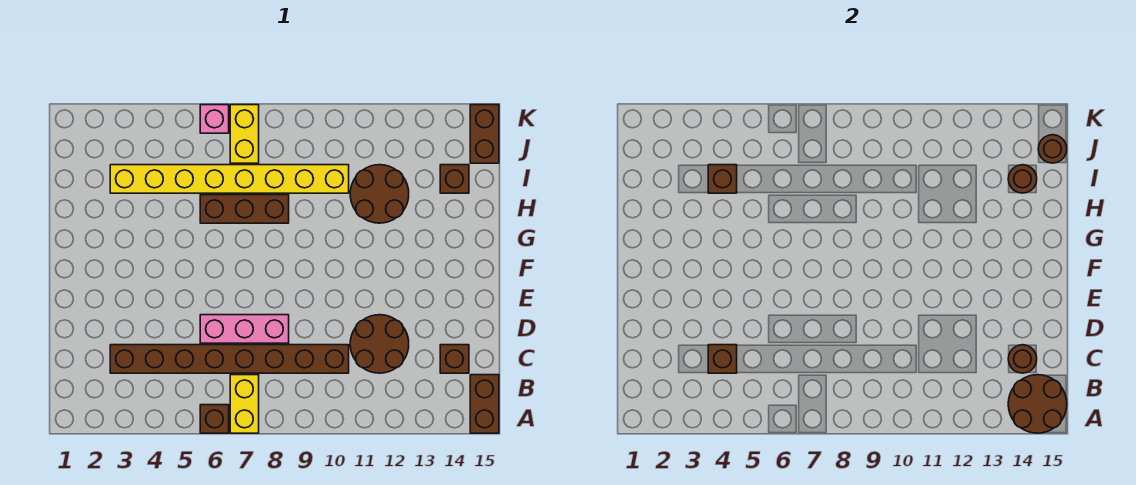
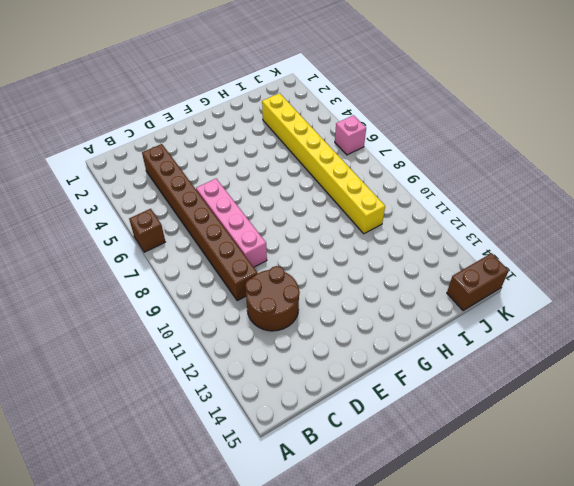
pink 1x4 brick [196,179,267,267] -> pink 1x3 brick [200,315,289,343]
none -> yellow 1x2 brick [230,375,259,433]
none -> brown 1x2 brick [470,375,499,433]
none -> brown 1x1 brick [440,345,469,373]

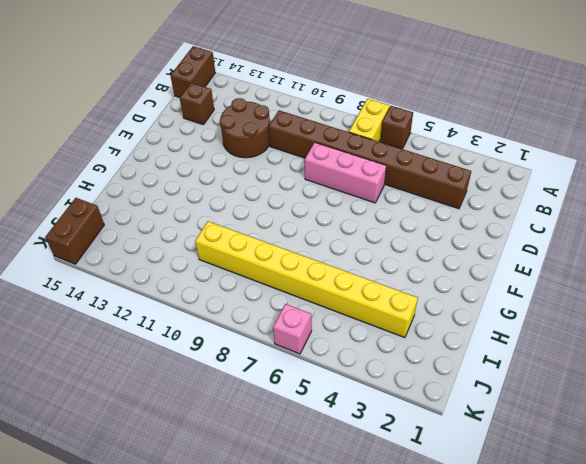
none -> brown 1x3 brick [200,195,289,223]
none -> brown 2x2 round brick [350,165,409,223]
none -> brown 1x1 brick [440,165,469,193]

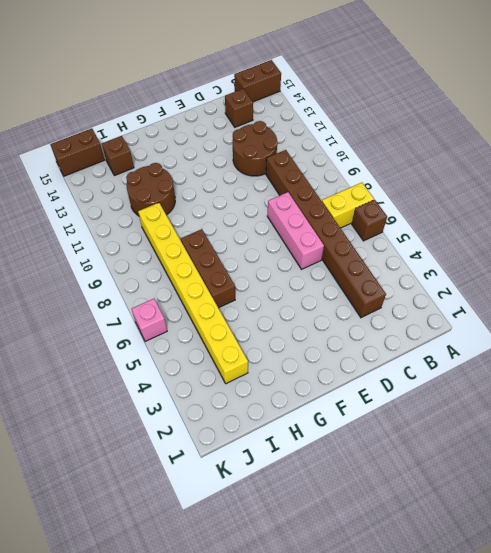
none -> yellow 1x2 brick [230,105,259,163]
none -> brown 2x2 round brick [1008,375,1067,433]
none -> brown 1x1 brick [708,345,737,373]

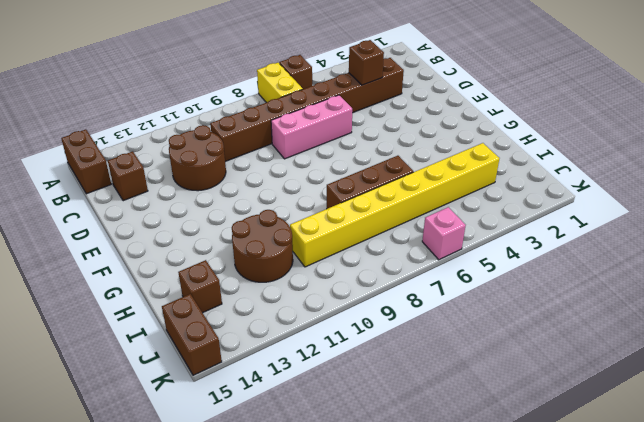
none -> yellow 1x2 brick [230,105,259,163]
none -> brown 2x2 round brick [1008,375,1067,433]
none -> brown 1x1 round brick [1008,345,1037,373]

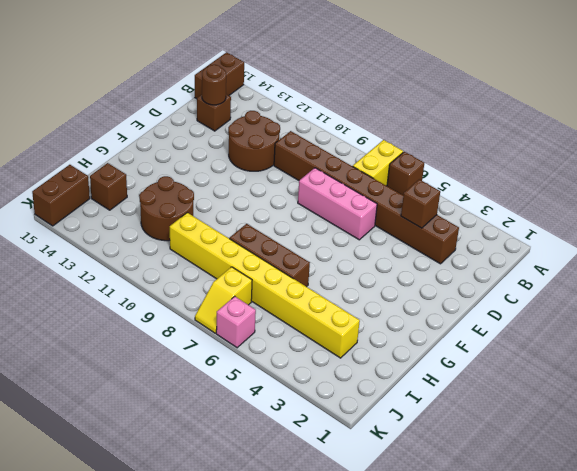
yellow 1x2 slope [195,267,252,333] -> yellow 1x2 brick [230,105,259,163]
none -> brown 2x2 round brick [1008,375,1067,433]
none -> brown 1x1 brick [708,165,737,193]
none -> brown 1x1 round brick [1008,165,1037,193]

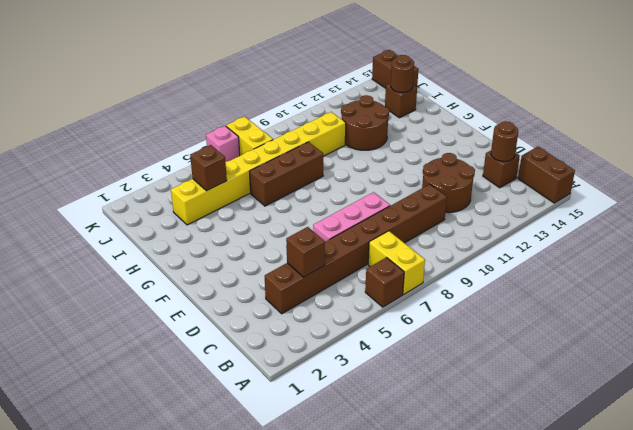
none -> brown 2x2 round brick [1008,375,1067,433]
none -> brown 1x1 round brick [1038,135,1067,163]

